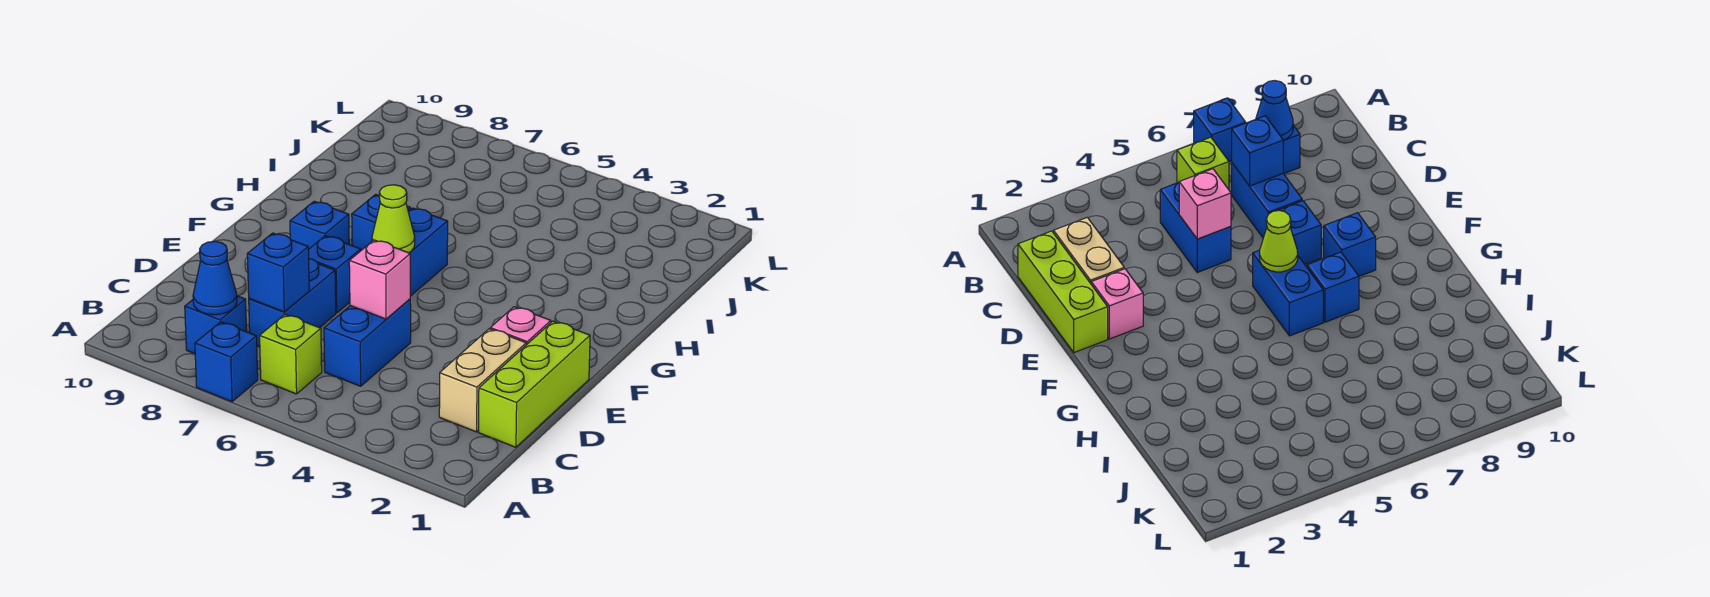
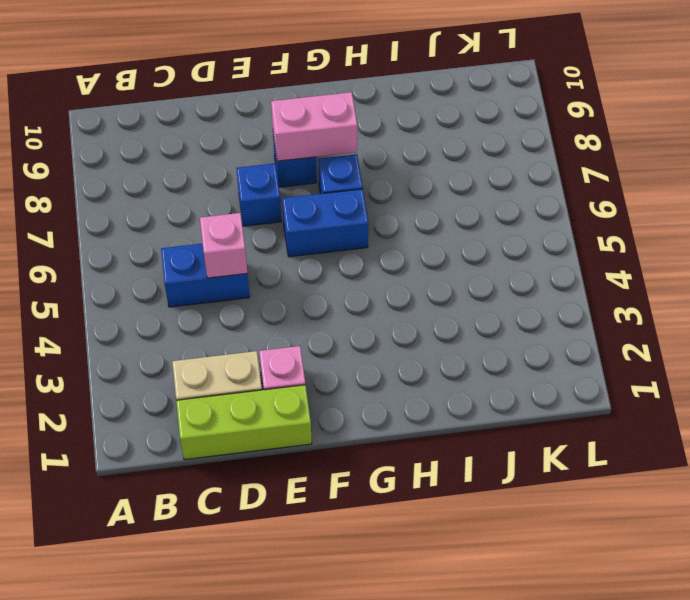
pink 1x2 brick [271,92,357,161] -> none
none -> blue 1x1 brick [195,322,258,402]
none -> lime 1x1 brick [260,315,322,394]
none -> blue 1x1 brick [185,296,247,354]

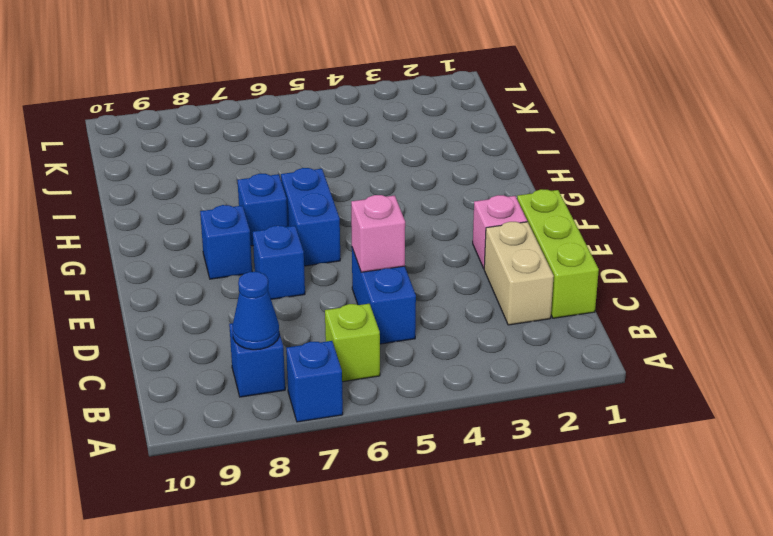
none -> blue 1x2 brick [249,259,336,347]
none -> blue 1x1 brick [247,233,309,312]
none -> lime 1x1 cone [372,185,415,253]

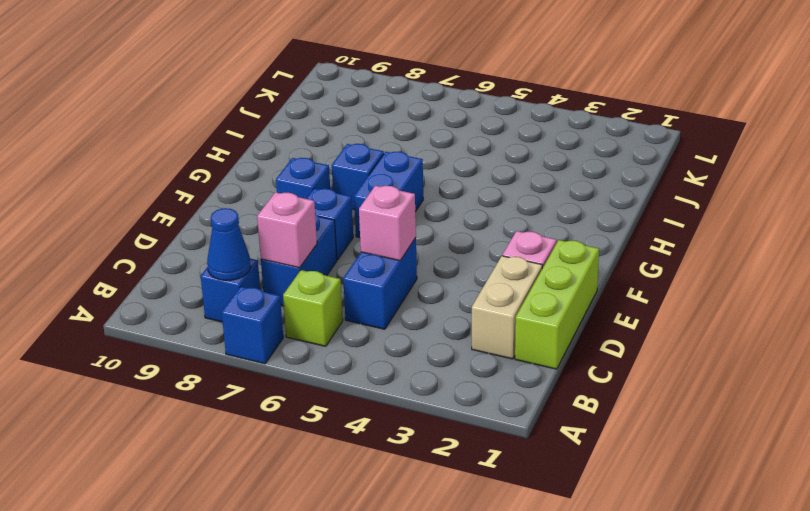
pink 1x1 brick [257,192,317,268] -> blue 1x1 brick [247,233,309,312]
none -> lime 1x1 cone [372,185,415,253]

